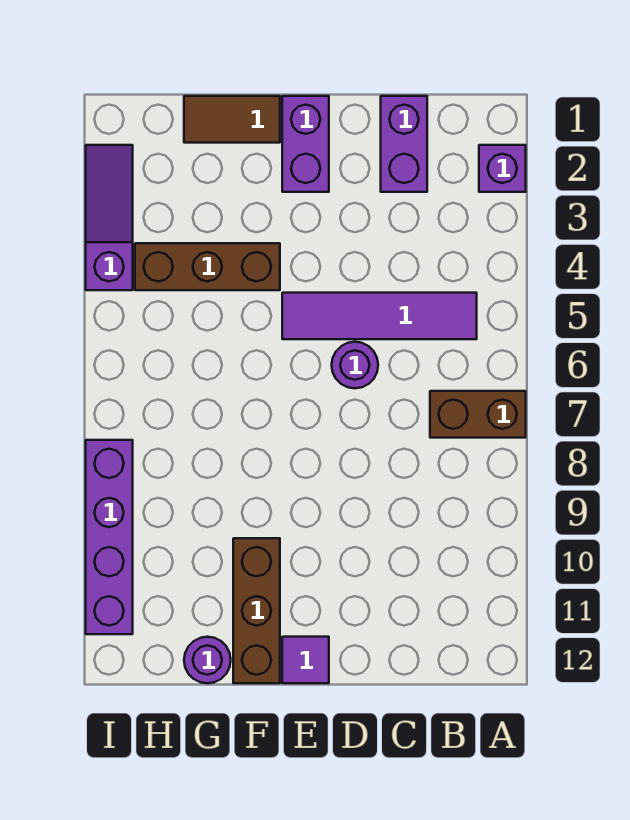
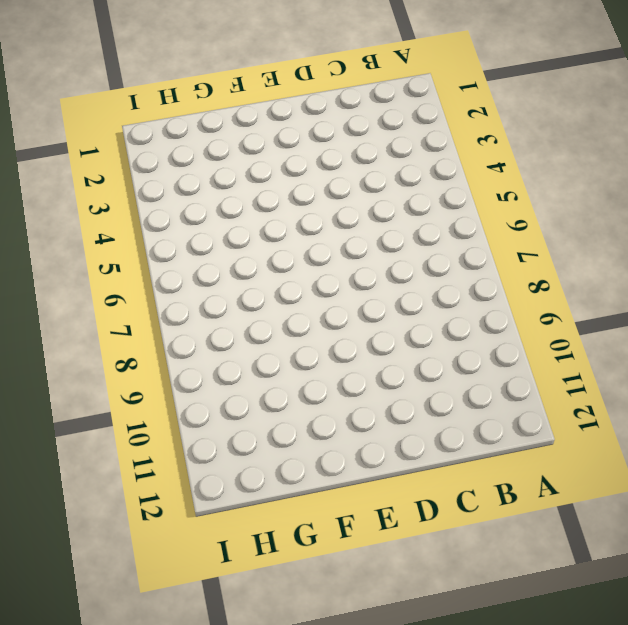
none -> purple 1x1 brick [479,145,526,192]
none -> brown 1x2 brick [430,391,526,438]
none -> purple 1x4 tile [282,293,477,339]

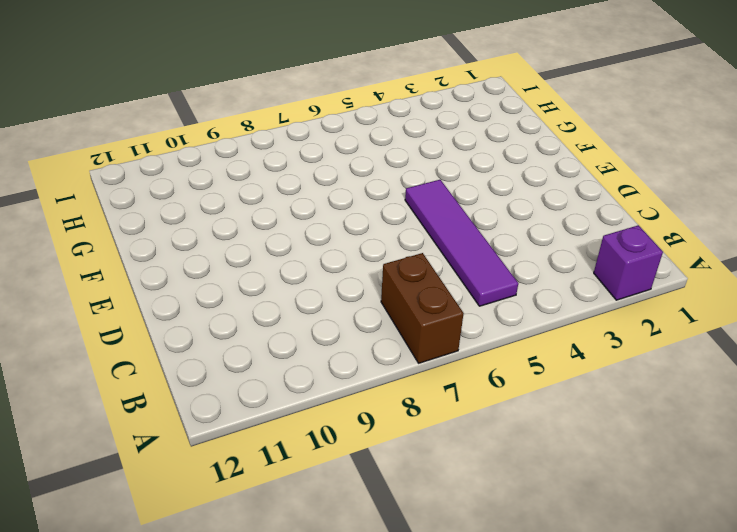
none -> purple 1x2 brick [381,96,427,192]
none -> purple 1x1 round brick [332,342,378,388]
none -> purple 1x2 brick [282,96,329,192]

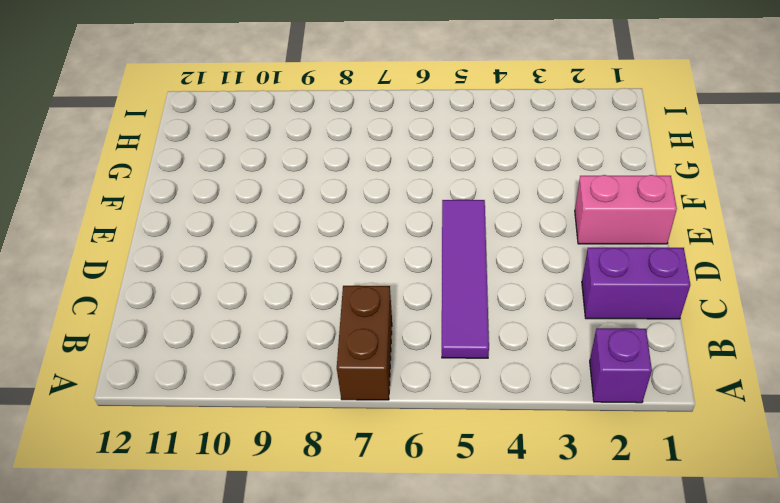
pink 1x2 brick [575,175,677,244] -> purple 1x2 brick [282,96,329,192]
none -> purple 1x1 round brick [332,342,378,388]
none -> purple 1x1 tile [282,637,329,683]
none -> brown 1x2 tile [184,96,280,143]

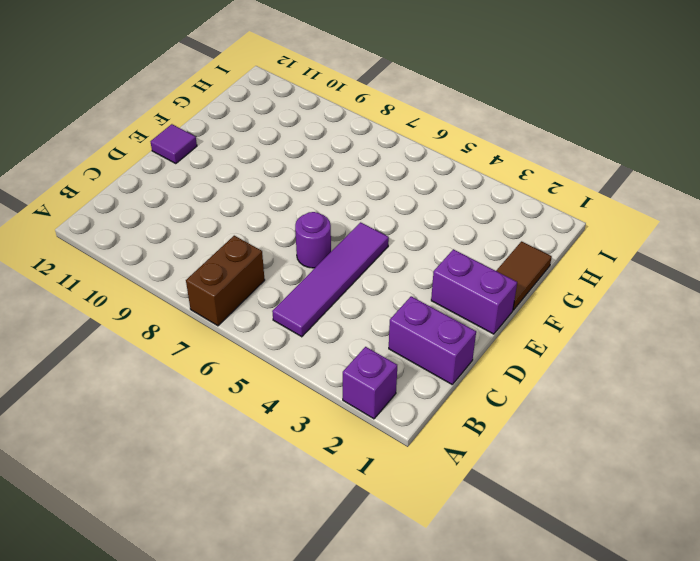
none -> brown 1x3 brick [135,243,280,290]
none -> brown 1x3 brick [233,538,280,683]
none -> purple 1x1 round brick [184,637,231,683]

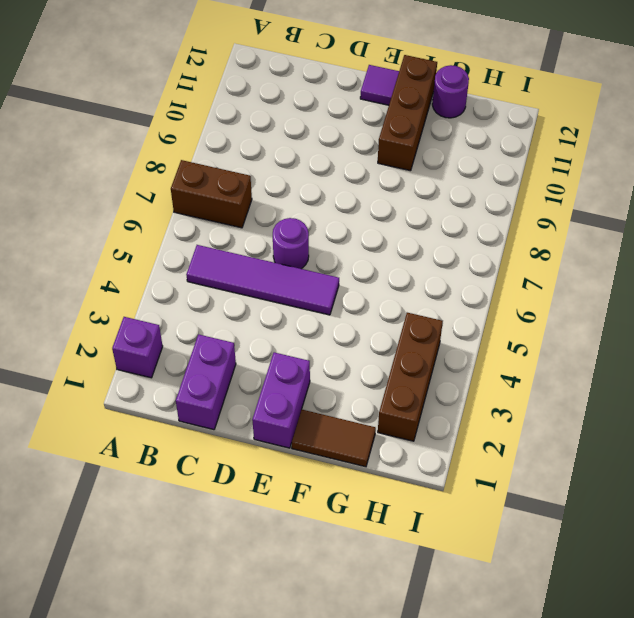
brown 1x3 brick [378,313,443,441] -> brown 1x3 brick turned to [135,243,280,290]
none -> purple 1x3 slope [86,145,133,290]
none -> purple 1x4 brick [86,440,133,634]

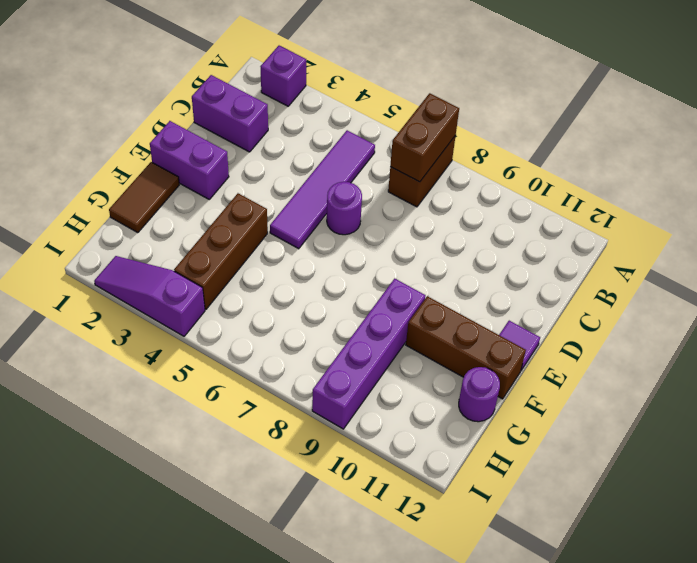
brown 1x2 brick [390,93,459,182] -> none
purple 1x4 brick [312,279,425,429] -> purple 1x4 brick turned to [86,440,133,634]

